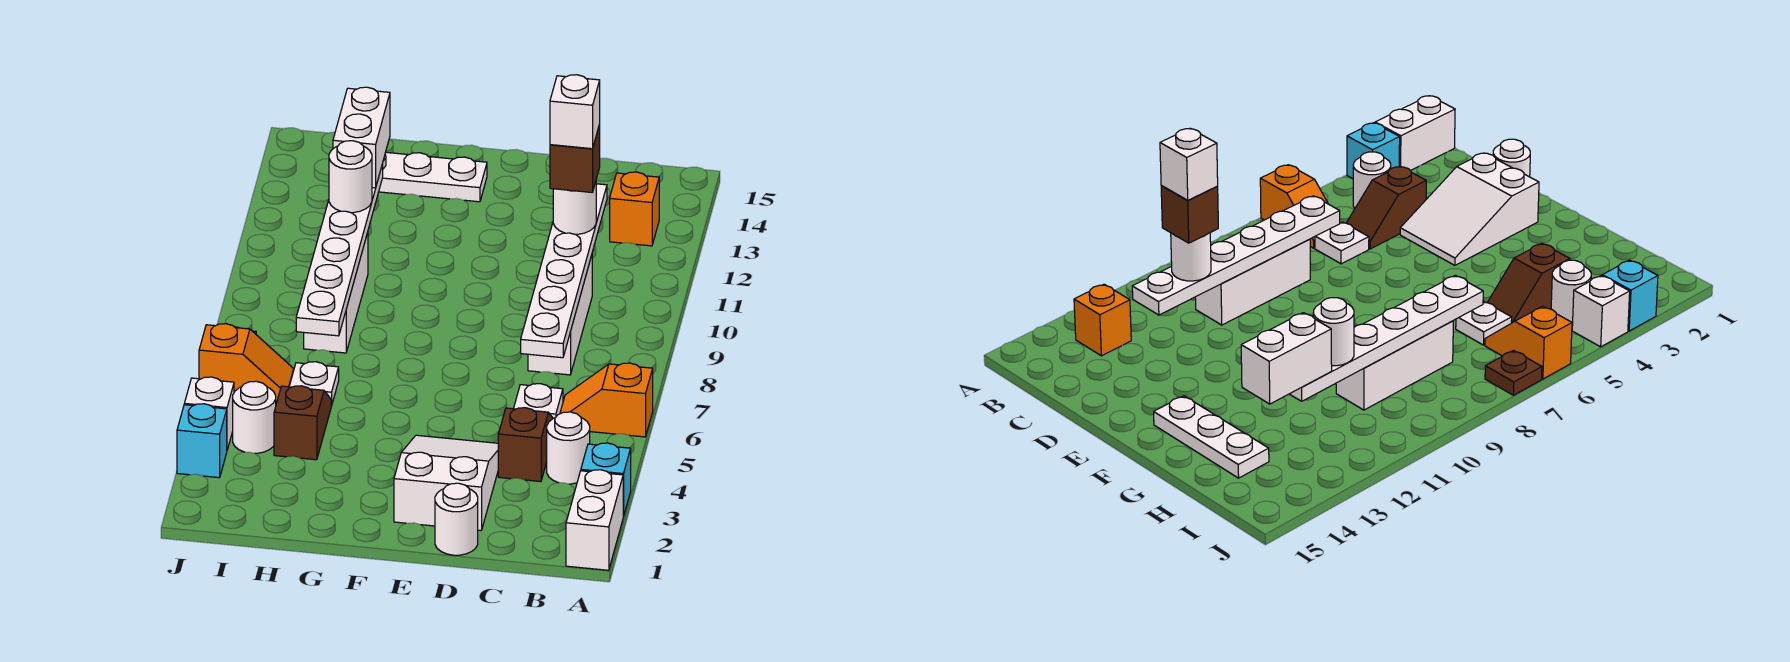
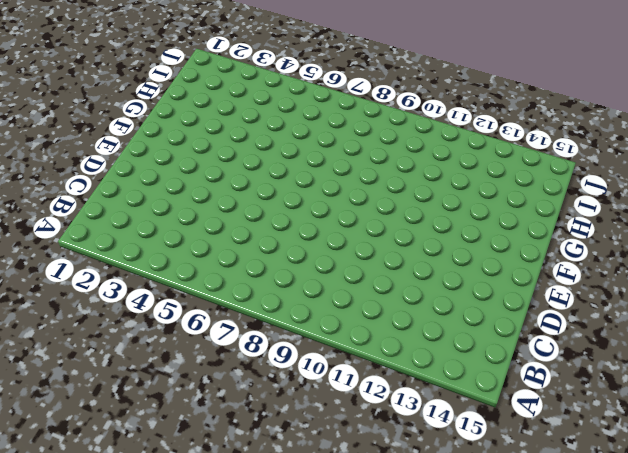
none -> white 1x2 brick [566,470,623,570]
none -> cyan 1x1 brick [581,443,631,517]
none -> orange 1x2 slope [560,363,653,437]

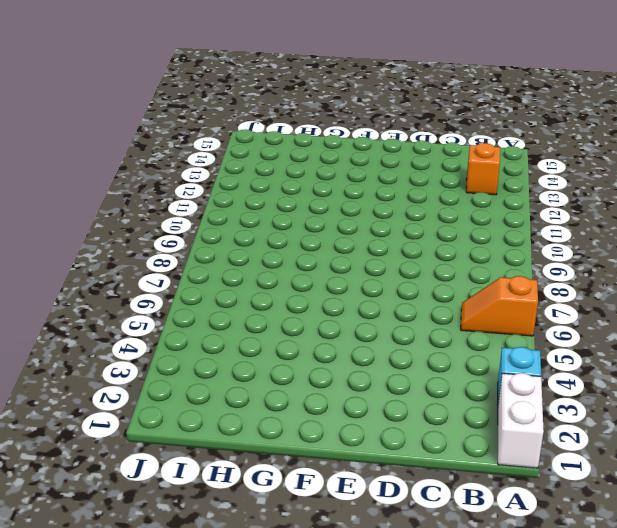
none -> white 1x1 round brick [547,412,590,484]
none -> brown 1x2 slope [498,408,553,482]
none -> white 1x1 plate [514,384,563,418]

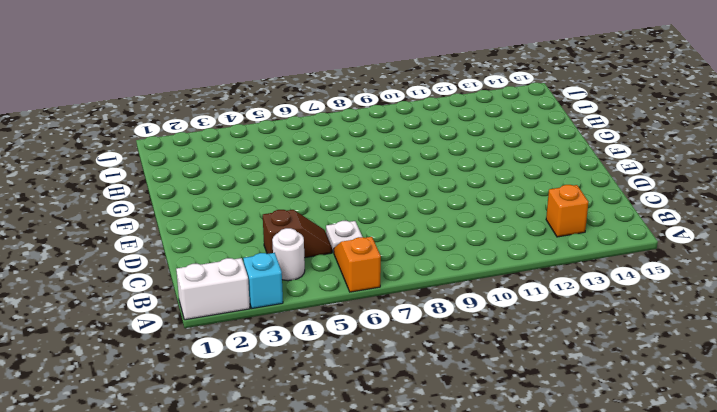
none -> white 1x3 brick [528,255,592,375]
none -> white 1x1 round brick [435,483,478,555]
none -> white 2x3 slope [394,435,498,530]

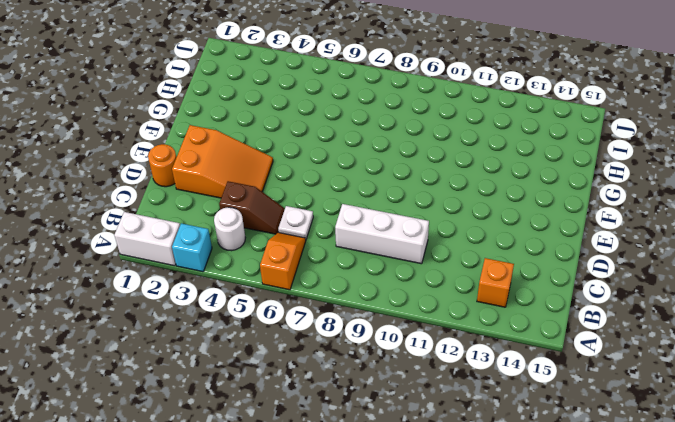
orange 1x1 round brick [148,144,176,187] -> white 1x1 round brick [435,483,478,555]
orange 2x3 slope [172,125,273,198] -> white 2x3 slope [394,435,498,530]
none -> white 1x3 plate [379,152,487,202]
none -> brown 1x2 slope [274,386,331,460]
none -> white 1x1 plate [289,362,339,406]

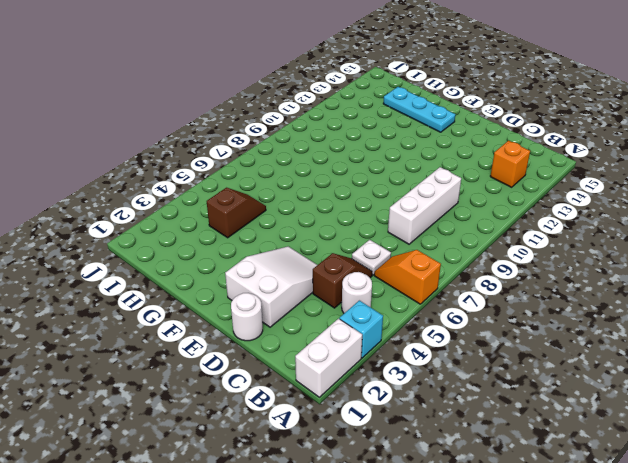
cyan 1x3 plate [383,87,455,132] -> white 1x3 plate [379,152,487,202]
none -> white 1x1 plate [289,362,339,406]
none -> white 1x3 brick [304,232,368,353]
none -> white 1x1 round brick [233,381,276,453]

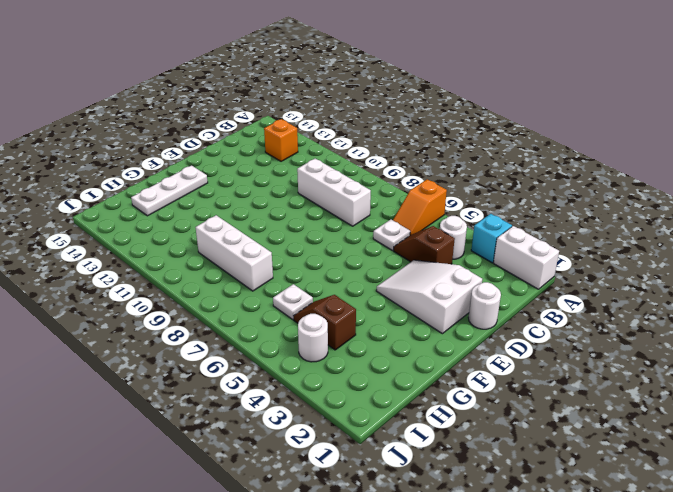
none -> orange 1x2 slope [199,323,294,401]
none -> cyan 1x1 brick [177,404,227,478]
none -> white 1x1 brick [184,377,234,450]

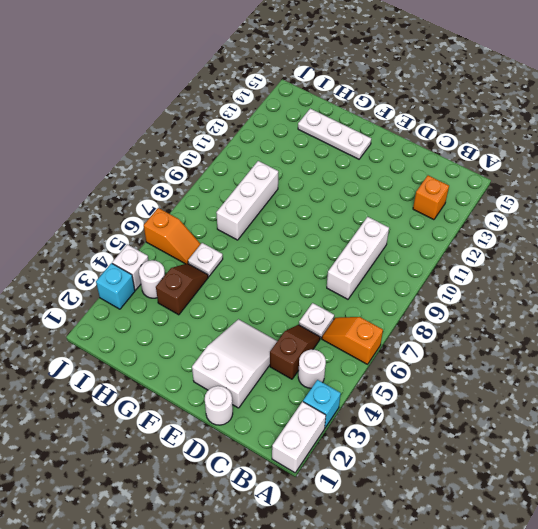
none -> brown 1x1 plate [1485,350,1542,395]
none -> white 1x6 plate [521,184,607,358]
none -> white 1x6 plate [296,164,383,336]

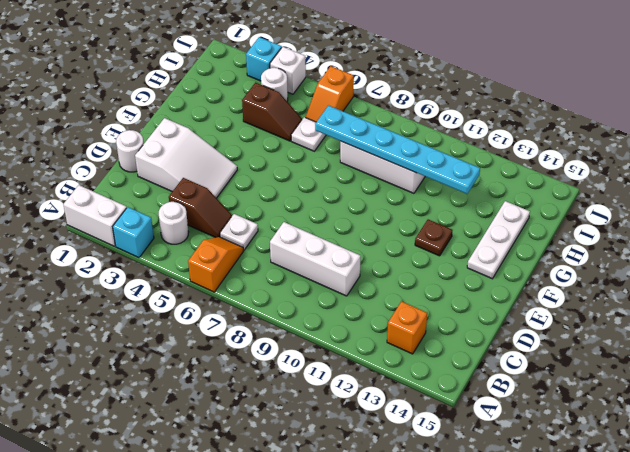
brown 1x1 plate [415,219,452,256] -> brown 1x1 plate moved to [1485,350,1542,395]
cyan 1x6 plate [315,105,480,194] -> white 1x6 plate [296,164,383,336]
none -> white 1x6 plate [521,184,607,358]
none -> white 1x1 round brick [553,182,596,234]
none -> white 1x1 round brick [329,141,372,213]

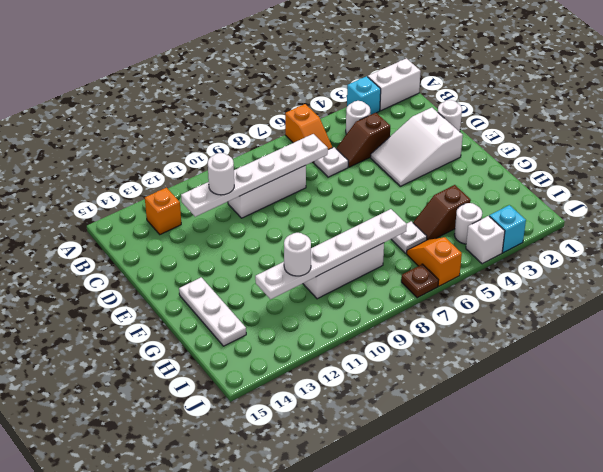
none -> white 1x2 brick [333,87,390,188]
none -> brown 1x1 brick [550,125,600,192]
none -> white 1x1 brick [550,75,600,149]

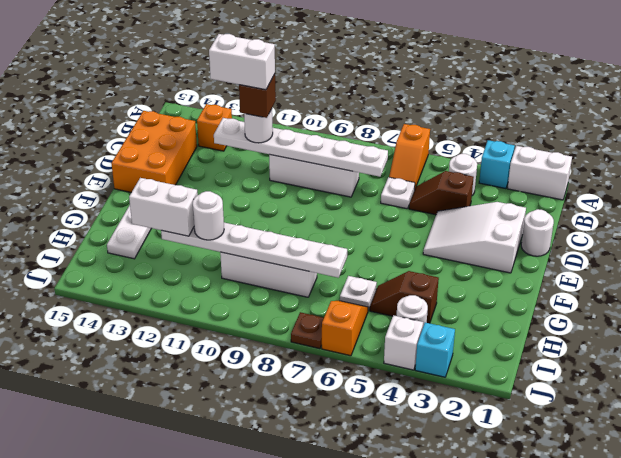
white 1x2 brick [209,34,275,90] -> white 1x1 brick [550,75,600,149]
orange 2x3 brick [111,111,197,192] -> none

